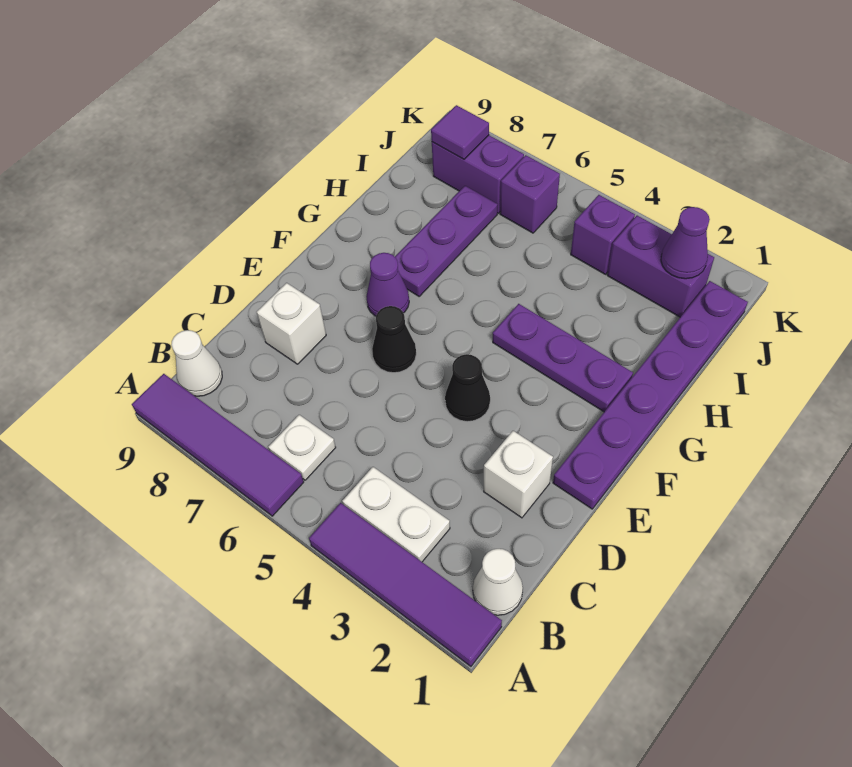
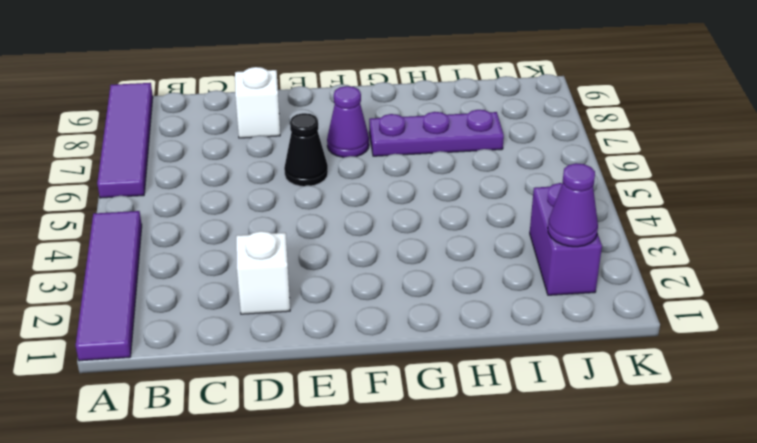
none -> white 1x1 cone [473,549,523,615]
none -> white 1x2 plate [342,467,450,562]
none -> white 1x1 plate [268,415,336,480]

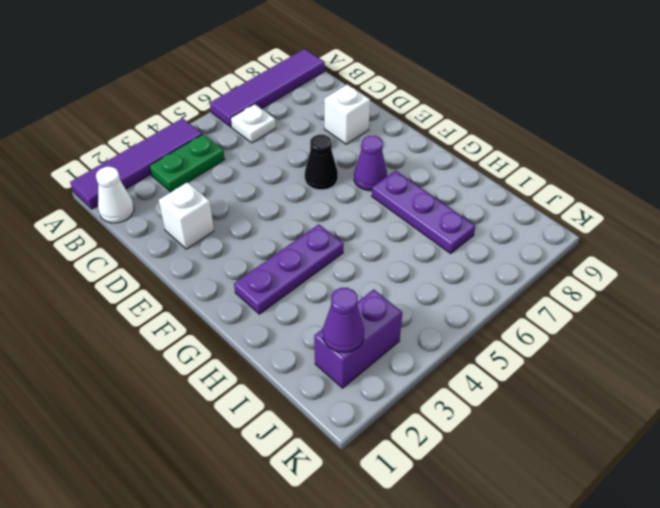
green 1x2 plate [149,134,225,192] -> white 1x2 plate [342,467,450,562]
none -> white 1x1 cone [171,330,222,396]
none -> purple 1x6 plate [553,281,748,509]
none -> black 1x1 cone [445,354,490,422]

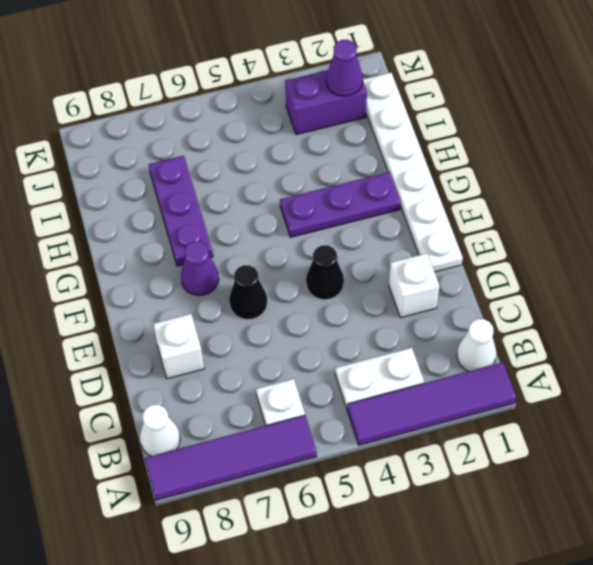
white 1x6 plate [363,73,463,272] -> purple 1x6 plate [553,281,748,509]
none -> purple 1x1 brick [571,195,635,274]
none -> purple 1x1 brick [500,155,560,233]
none -> purple 1x2 brick [432,135,524,213]

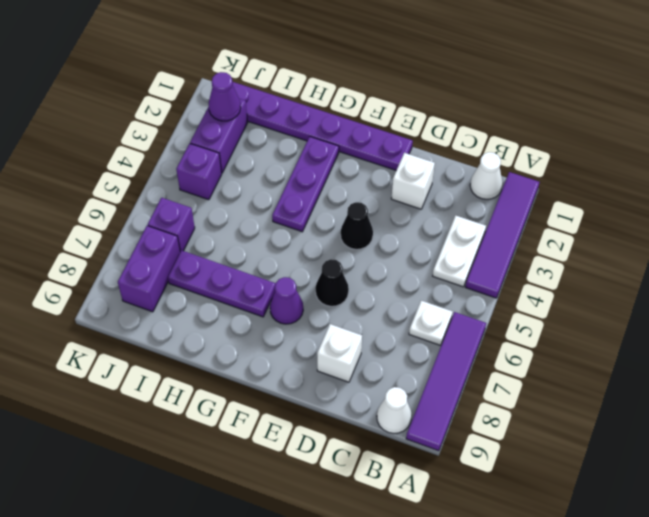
none -> purple 1x1 tile [431,105,489,159]

